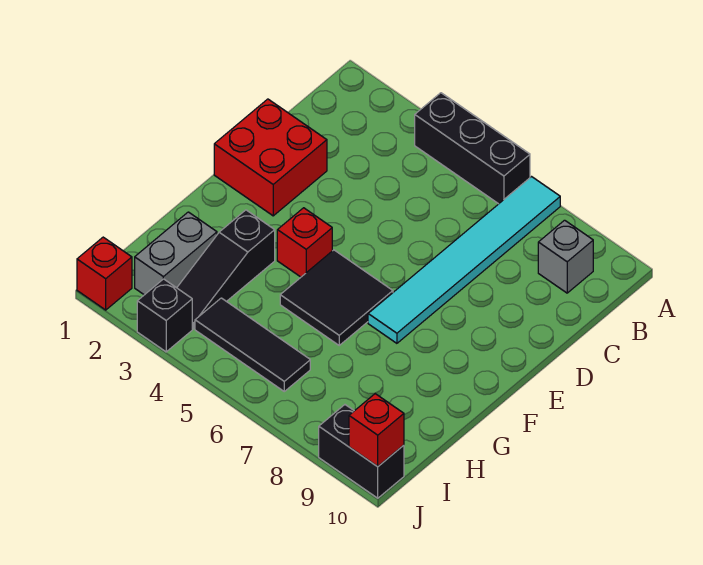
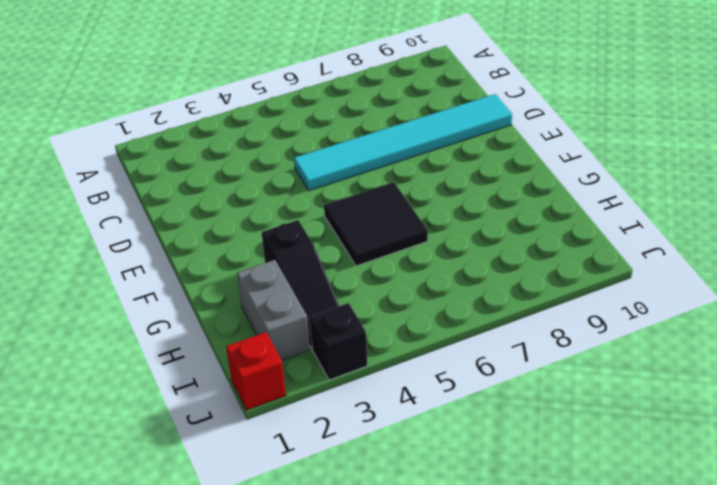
cyan 1x6 tile [294,94,512,191] -> cyan 1x6 tile turned to [368,177,560,343]
none -> black 1x3 brick [415,93,530,204]
none -> grey 1x1 brick [538,220,593,293]
none -> red 2x2 brick [214,99,327,216]

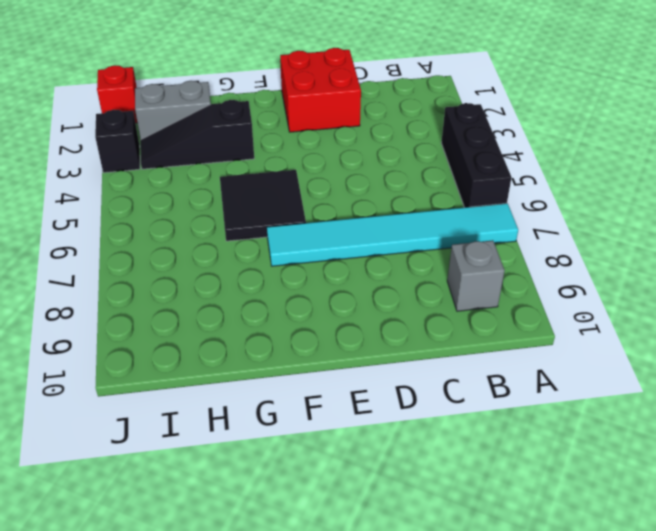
none -> red 1x1 brick [277,208,332,277]
none -> black 1x3 tile [195,298,310,391]
none -> black 1x2 brick [319,405,404,498]

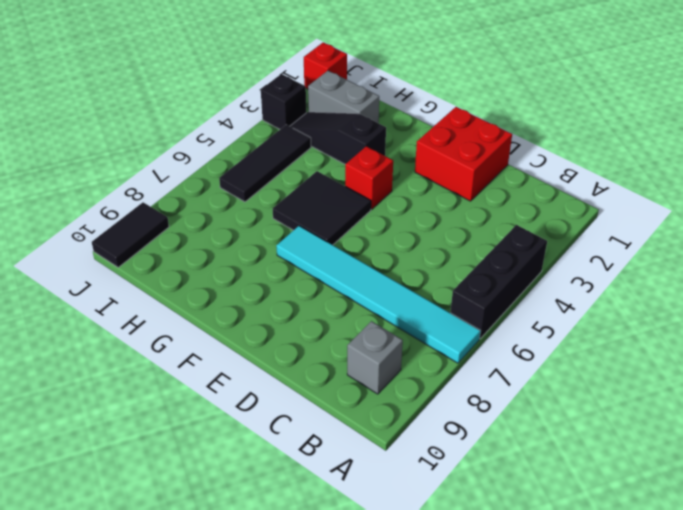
black 1x2 tile [92,202,169,268] -> black 1x2 brick [319,405,404,498]
none -> red 1x1 brick [349,394,404,467]

